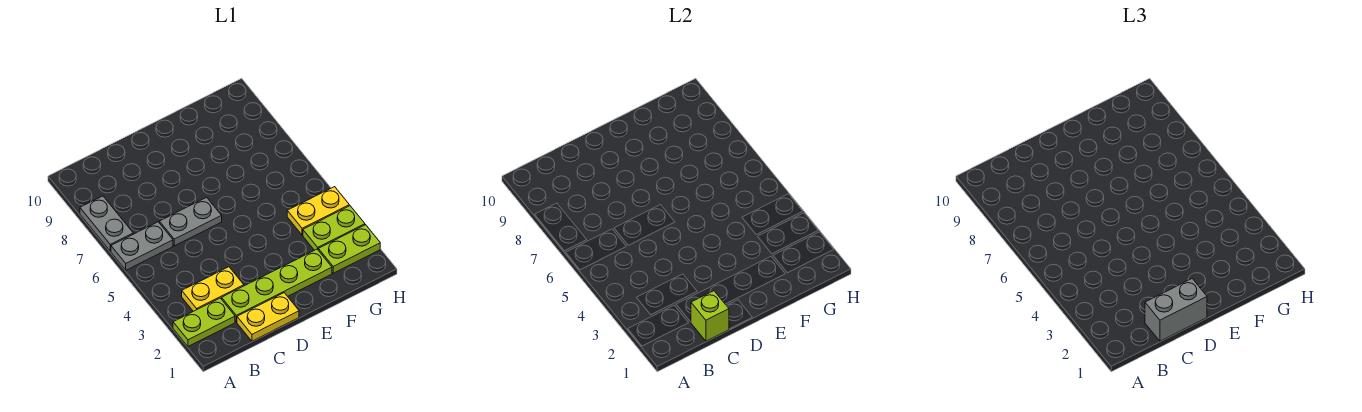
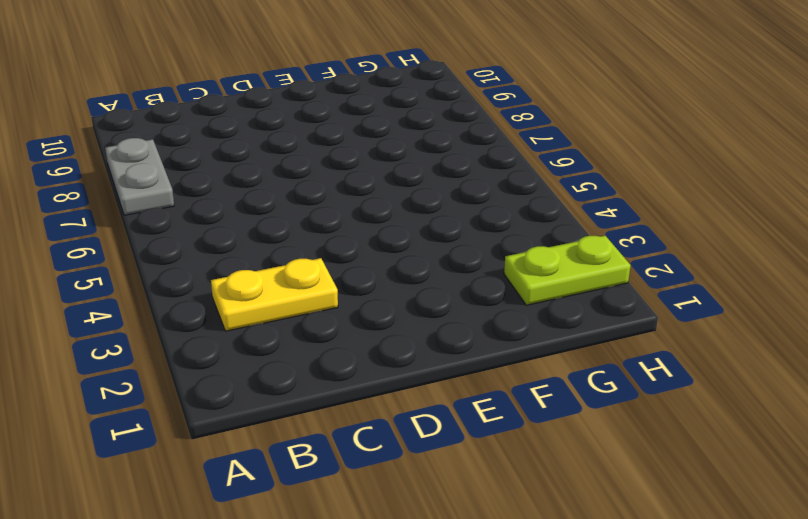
none -> lime 1x2 plate [173,298,235,346]
none -> grey 1x2 plate [111,222,173,270]
none -> yellow 1x2 plate [237,293,299,341]

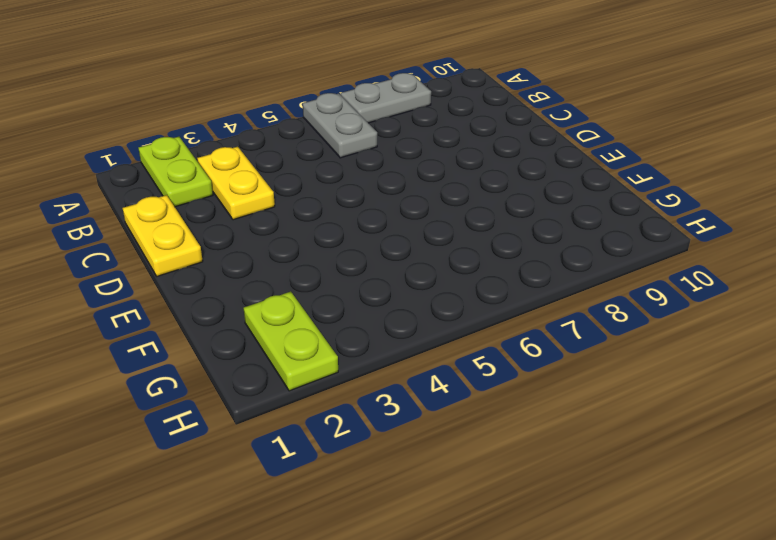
none -> lime 1x4 plate [222,249,332,322]
none -> grey 1x2 plate [159,197,222,246]
none -> lime 1x2 plate [303,206,365,250]

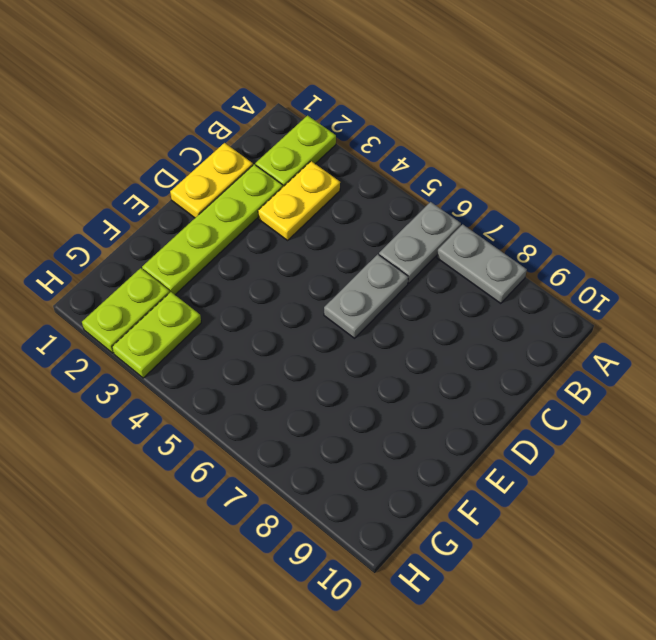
none -> yellow 1x2 plate [287,187,349,235]
none -> lime 1x1 brick [691,291,729,341]
none -> grey 1x2 brick [1145,279,1207,341]

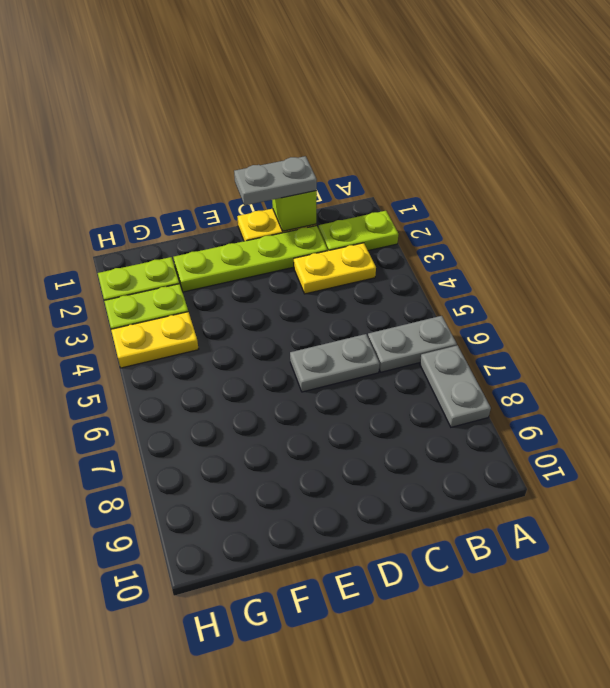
grey 1x2 plate [234,156,317,205] -> grey 1x2 brick [1145,279,1207,341]

